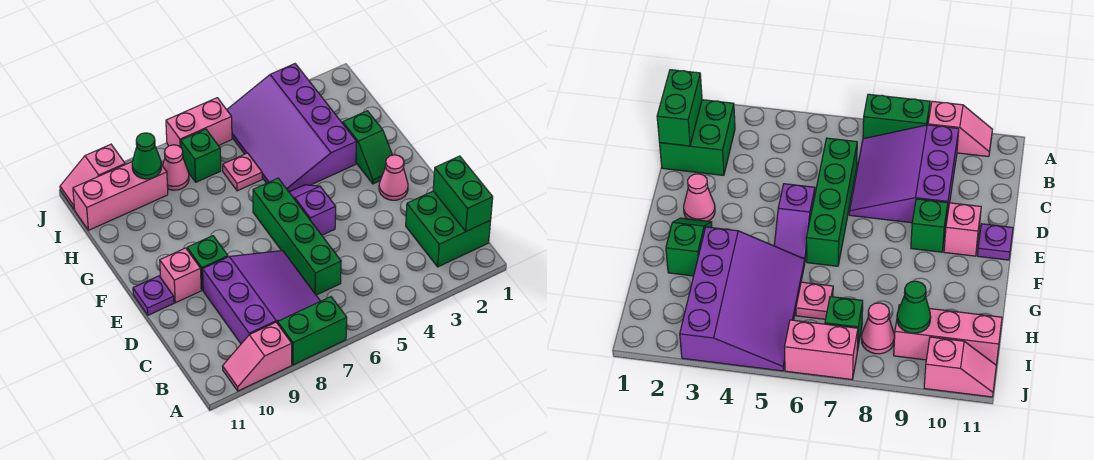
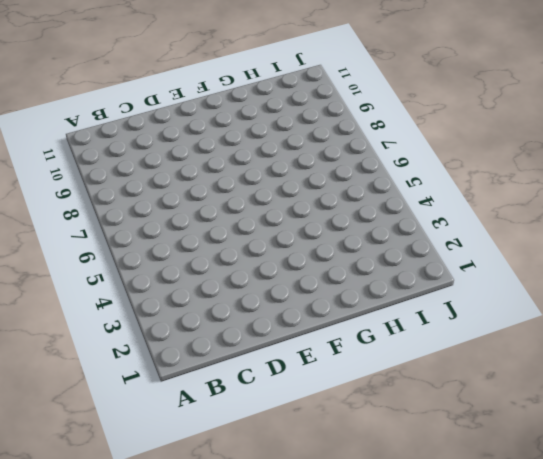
none -> green 1x2 brick [278,297,347,365]
none -> pink 1x2 slope [223,322,292,391]
none -> green 2x2 brick [406,191,491,267]

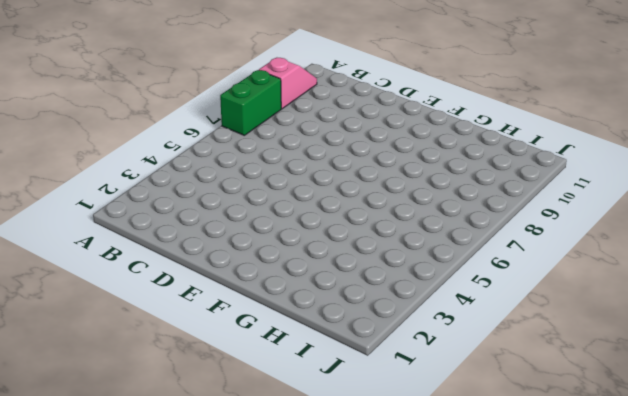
none -> green 2x2 brick [406,191,491,267]
none -> purple 3x3 slope [203,251,320,344]
none -> green 1x4 brick [253,178,341,295]

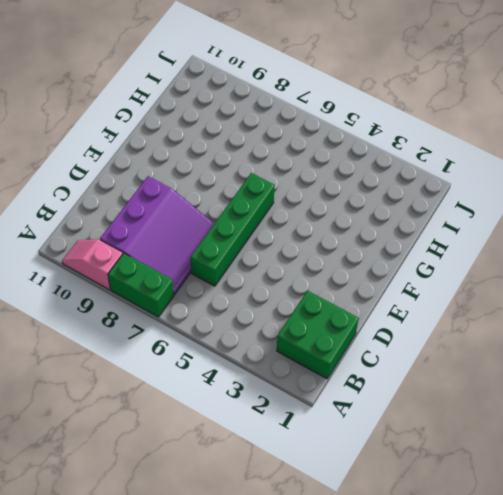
none -> pink 1x1 cone [379,155,408,200]
none -> purple 1x2 slope [289,185,336,235]
none -> green 1x1 brick [187,236,228,290]

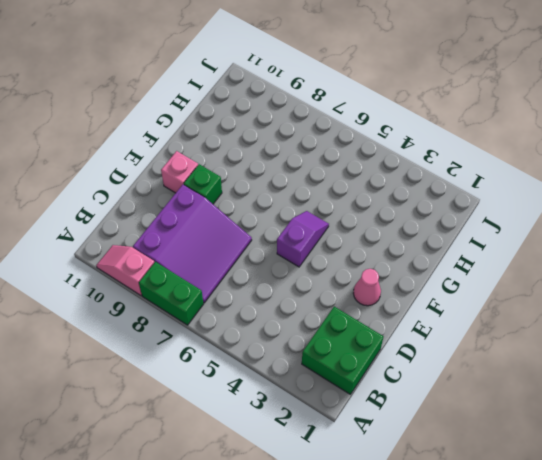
none -> green 1x4 brick [253,178,341,295]
none -> purple 1x1 plate [133,276,174,315]
none -> green 1x2 slope [343,111,392,184]

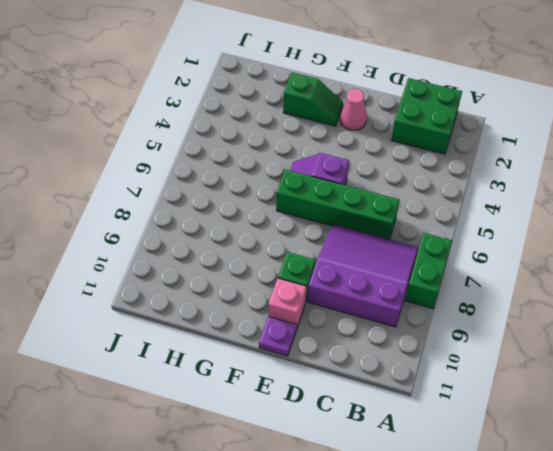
none -> pink 1x2 slope [223,322,292,391]
none -> purple 3x4 slope [227,64,357,192]
none -> pink 1x1 plate [223,153,262,191]

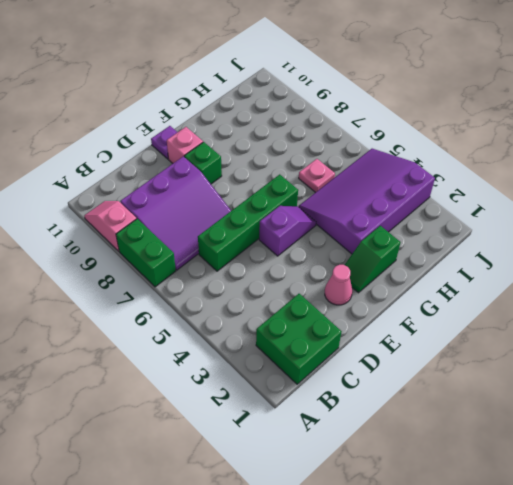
none -> green 1x1 brick [181,129,221,182]
none -> pink 1x1 cone [163,145,189,190]
none -> pink 1x3 brick [73,162,168,230]

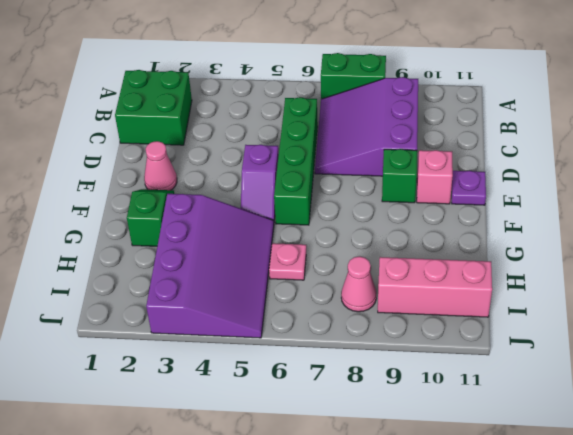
none -> pink 1x2 slope [223,322,292,391]
none -> green 1x1 brick [181,129,221,182]
none -> pink 1x2 brick [166,98,232,147]

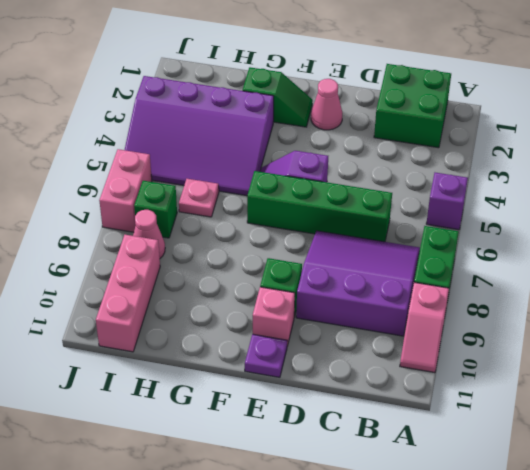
purple 1x1 brick [426,173,468,230] -> none
none -> pink 1x2 slope [60,144,125,210]
none -> green 1x2 brick [433,156,493,231]
none -> green 1x1 cone [132,133,161,179]

